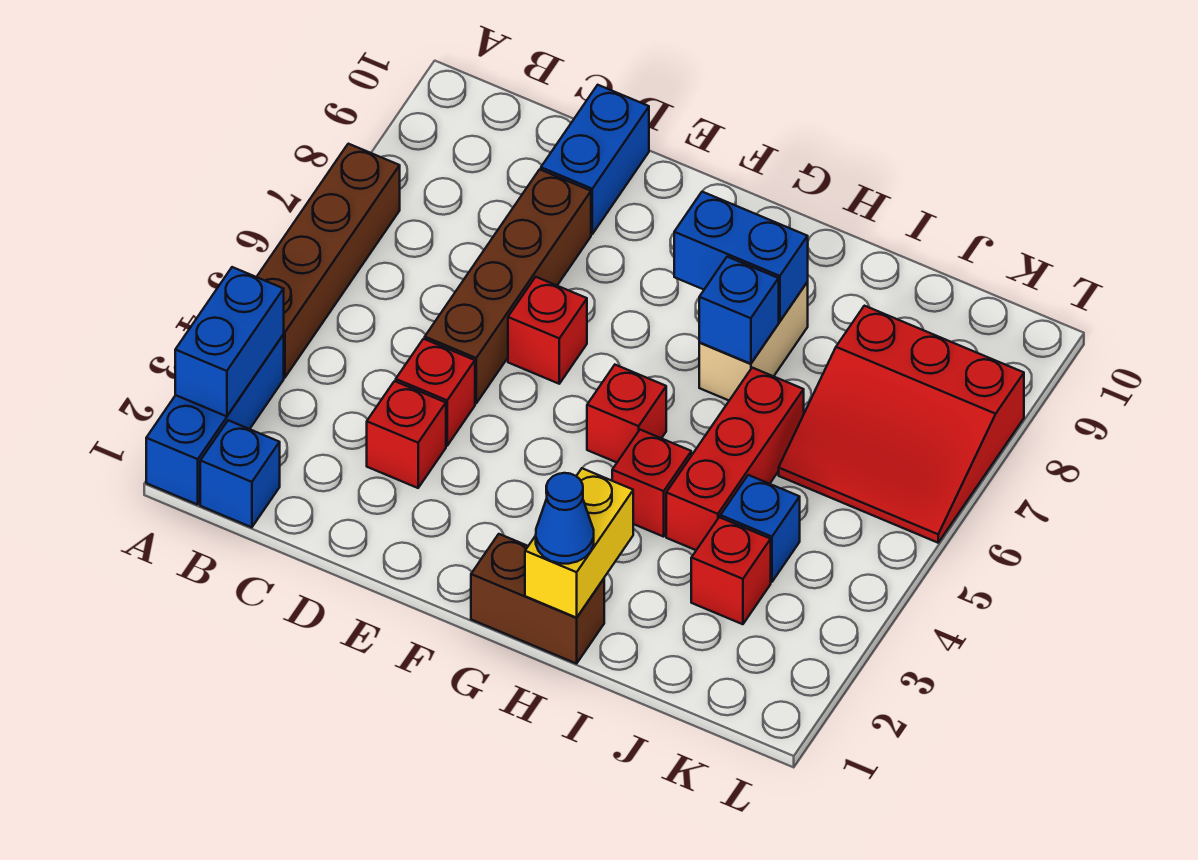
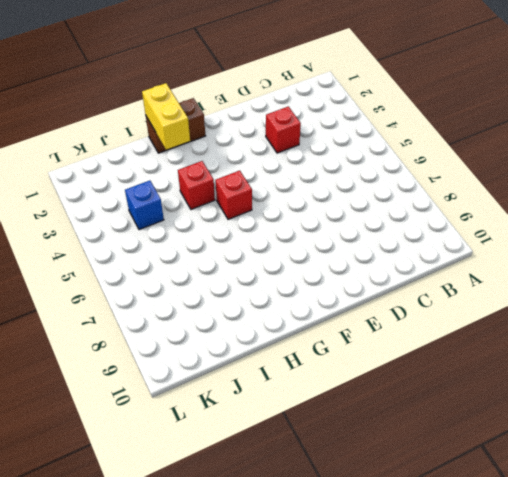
none -> blue 1x3 brick [146,335,284,505]
none -> brown 1x4 brick [257,144,400,378]
none -> blue 1x1 brick [200,420,280,527]

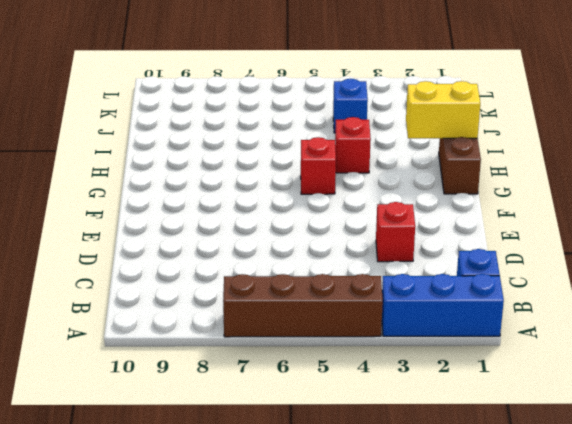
none -> red 1x1 brick [396,339,475,446]
none -> brown 1x4 brick [425,169,591,403]
none -> blue 1x2 brick [541,85,649,234]

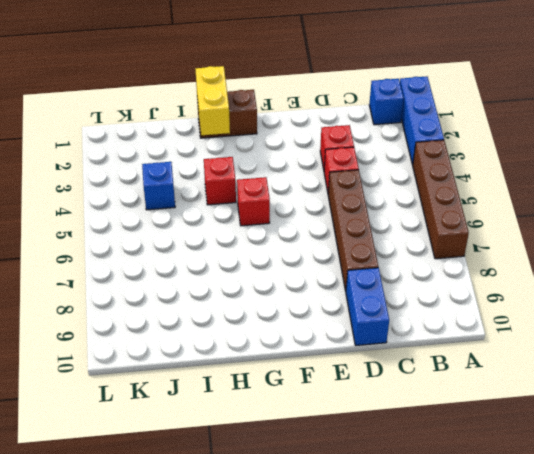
none -> red 1x1 brick [508,277,587,384]
none -> tan 1x2 brick [699,282,808,400]
none -> red 1x3 brick [666,368,804,550]

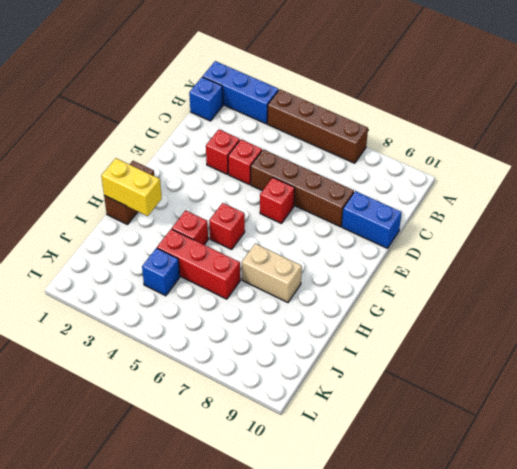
none -> red 1x1 brick [691,517,771,624]
none -> red 3x3 slope [779,306,1024,543]
none -> blue 1x2 brick [175,267,284,416]

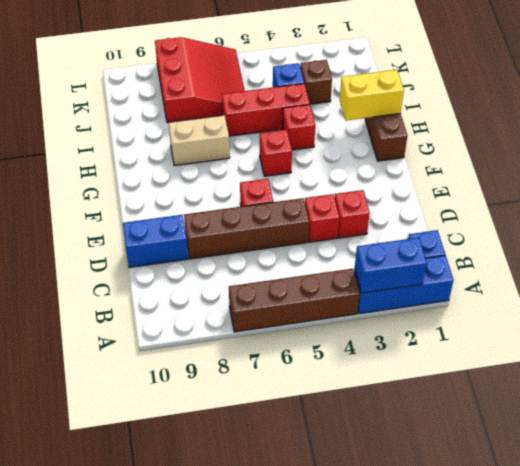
brown 1x1 brick [300,60,332,104] -> red 1x1 brick [691,517,771,624]
none -> blue 1x2 brick [674,192,808,321]
none -> blue 1x1 brick [699,257,779,364]
none -> blue 1x1 cone [536,473,594,564]

